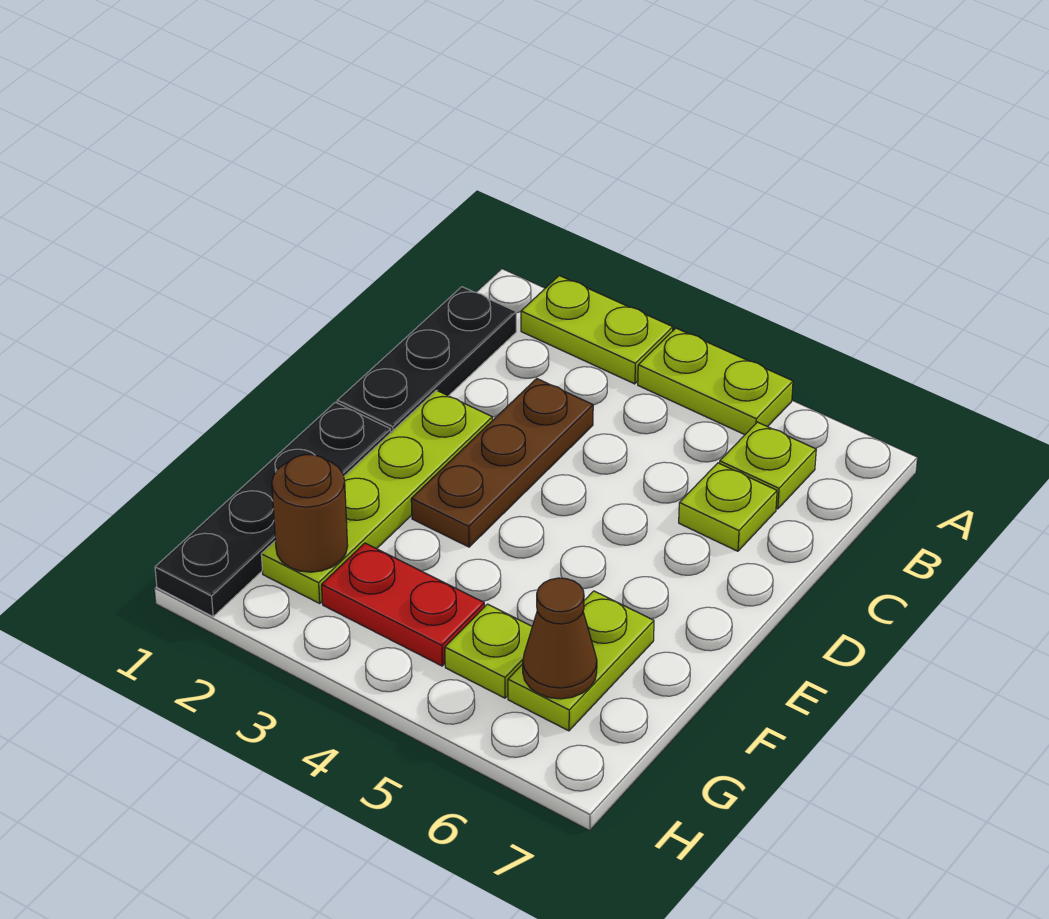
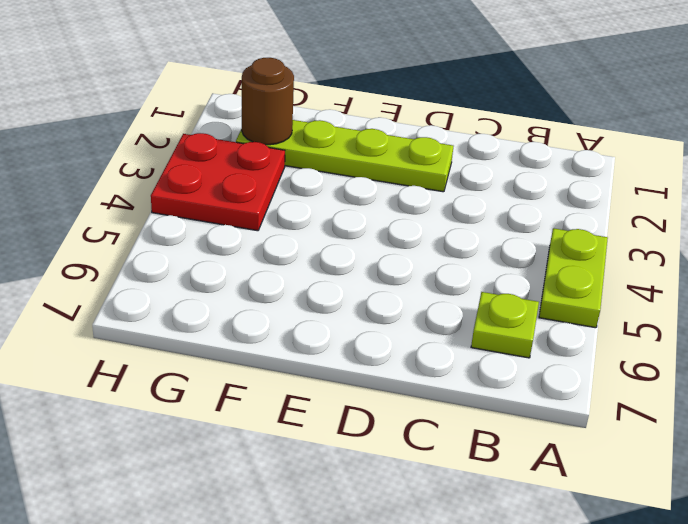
red 2x2 plate [151,133,285,231] -> red 1x2 plate [322,543,485,666]
none -> lime 1x2 plate [521,276,673,384]
none -> black 1x3 plate [337,287,516,432]
none -> brown 1x3 plate [411,379,593,547]

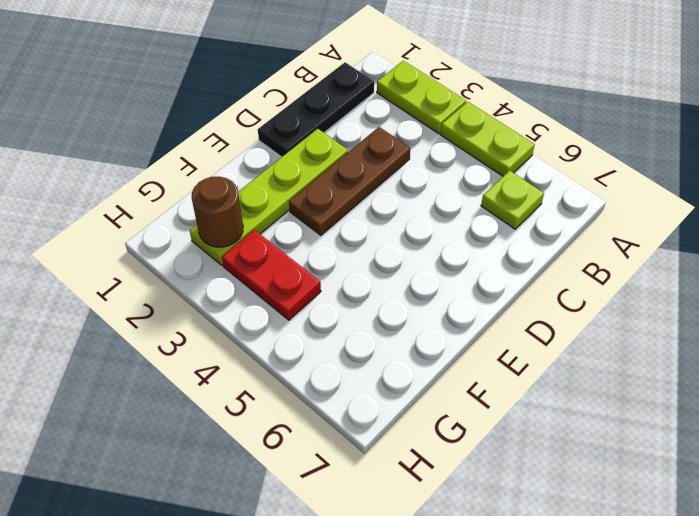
none -> lime 1x1 plate [679,463,777,551]
none -> black 1x4 plate [155,402,391,617]
none -> lime 1x2 plate [508,591,654,731]

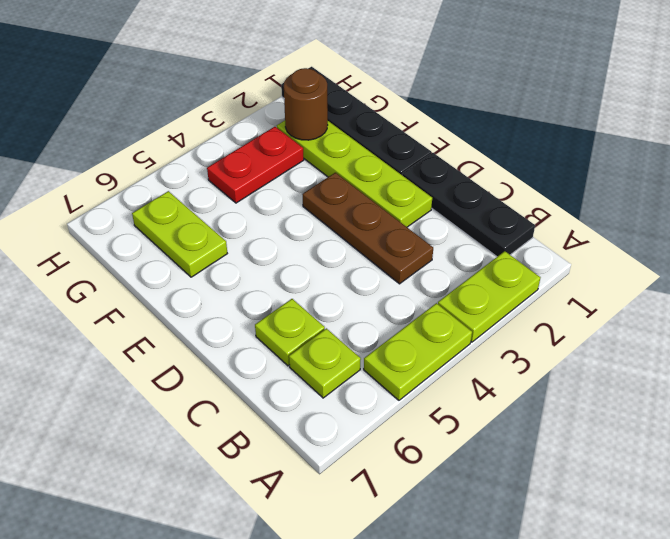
none -> lime 1x1 plate [445,604,532,698]
none -> brown 1x1 cone [523,578,597,699]

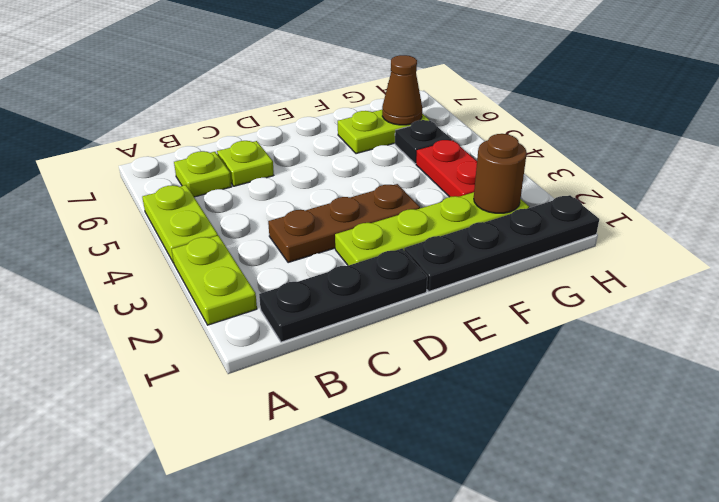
black 1x1 plate [395,120,452,164] -> lime 1x1 plate [445,604,532,698]

